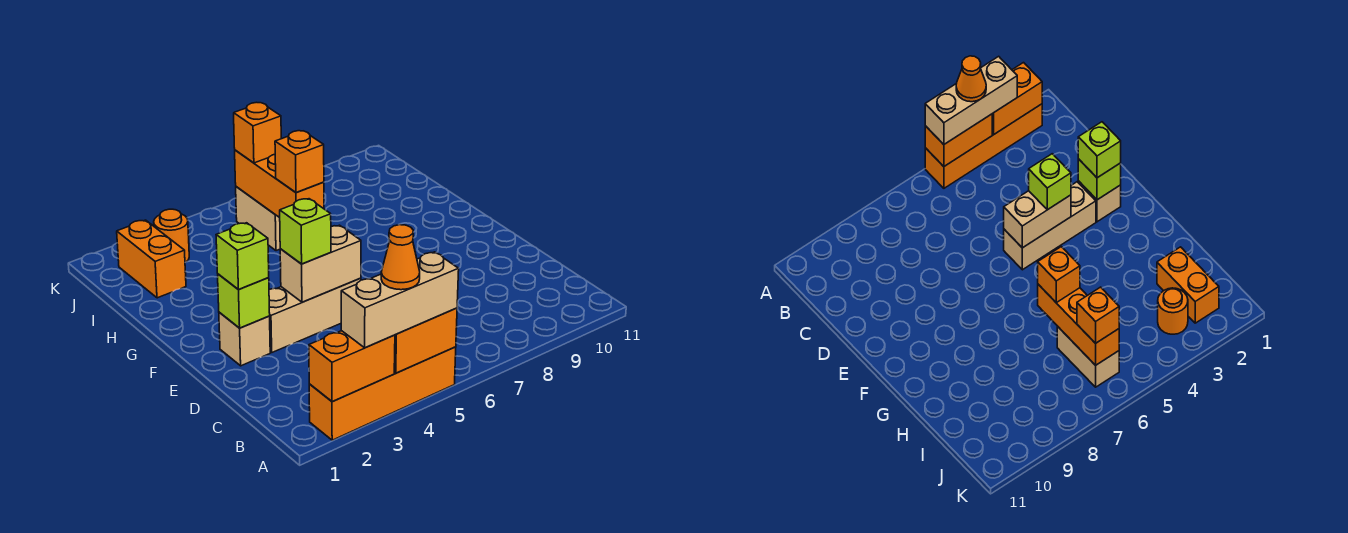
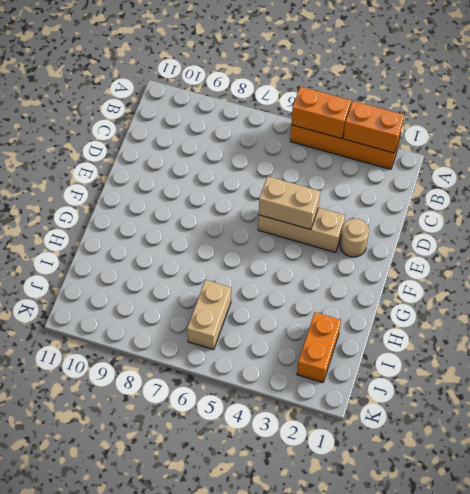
tan 1x1 round brick [340,219,369,257] -> tan 1x1 brick [219,312,270,366]
none -> orange 1x1 round brick [154,209,189,262]
none -> lime 1x1 brick [218,274,270,328]
none -> orange 1x3 brick [235,150,324,218]

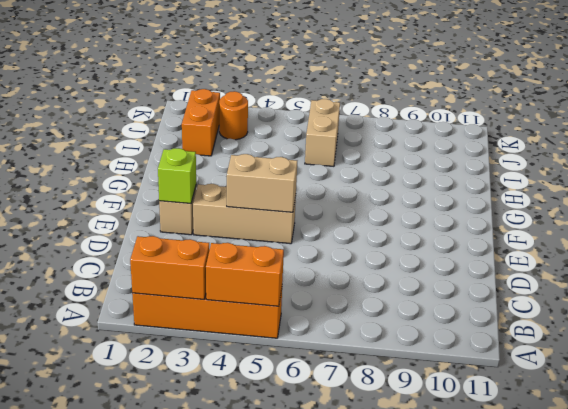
none -> orange 1x3 brick [235,150,324,218]
none -> tan 1x3 brick [341,252,459,348]
none -> lime 1x1 brick [216,223,269,289]

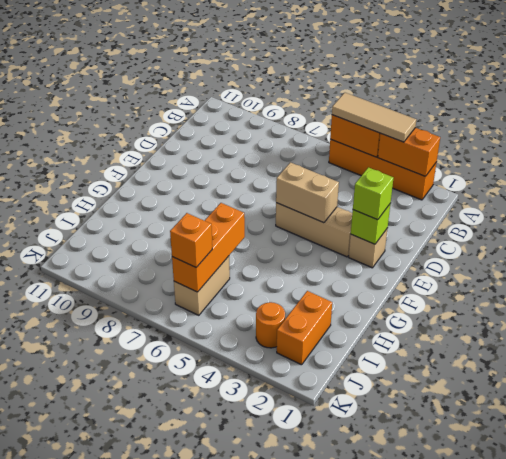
tan 1x3 tile [332,93,416,142] -> tan 1x3 brick [341,252,459,348]
none -> lime 1x1 brick [280,199,331,264]
none -> orange 1x1 brick [275,131,324,193]
none -> orange 1x1 cone [381,225,420,290]

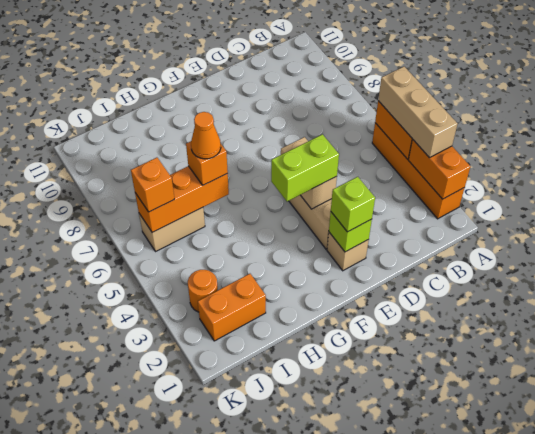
lime 1x2 brick [271,134,339,201] -> lime 1x1 brick [280,199,331,264]
orange 1x1 cone [191,112,221,159] -> orange 1x1 cone moved to [381,225,420,290]

